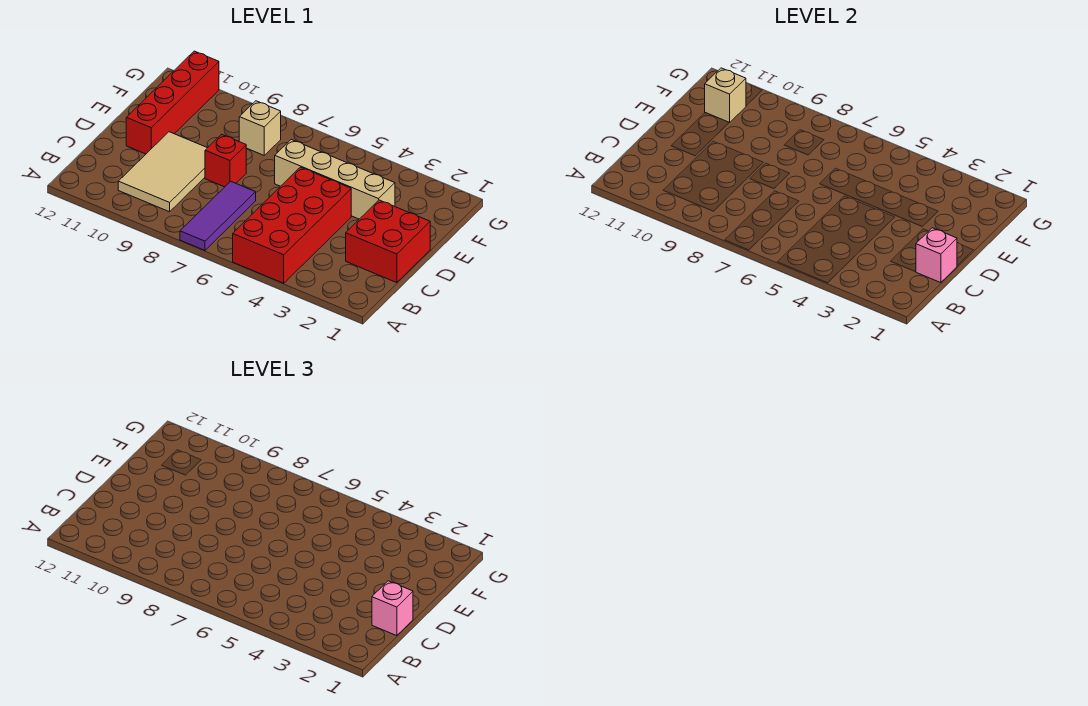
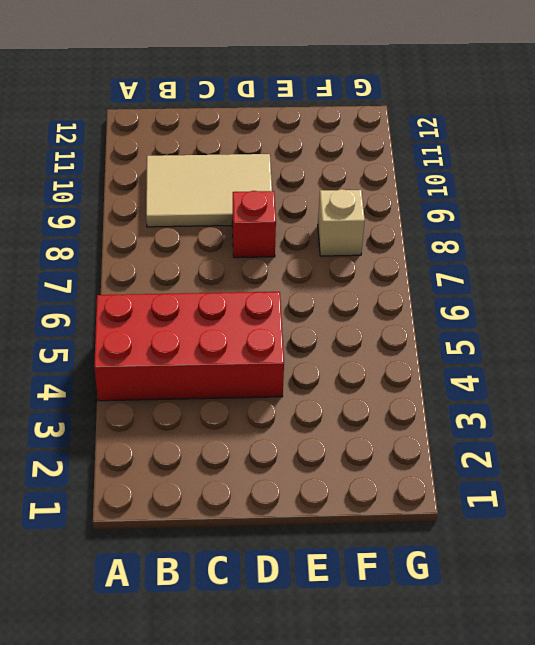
none -> purple 1x3 tile [180,181,256,250]
none -> red 2x2 brick [346,200,430,283]

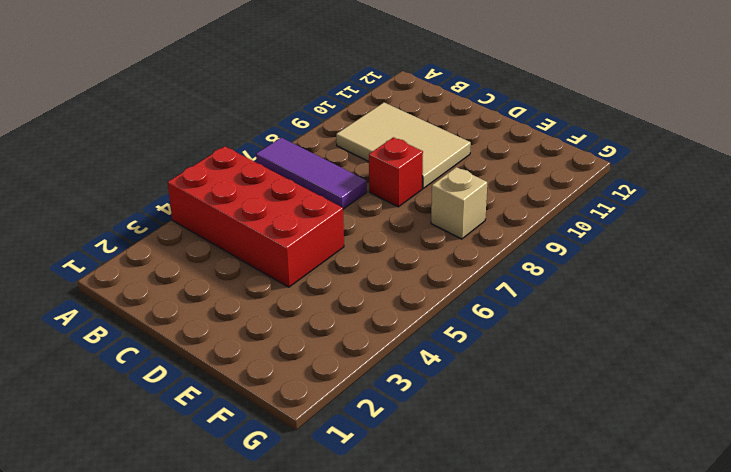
none -> red 2x2 brick [346,200,430,283]
none -> red 1x4 brick [126,51,219,154]

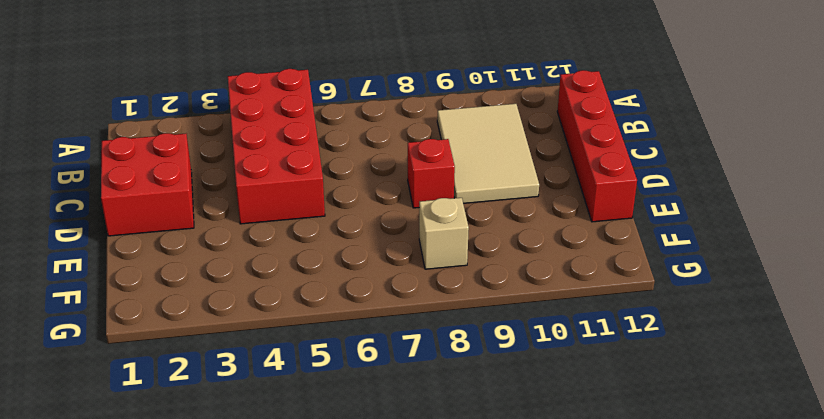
red 1x4 brick [557,70,637,222] -> red 1x4 brick moved to [126,51,219,154]
none -> purple 1x3 tile [180,181,256,250]
none -> tan 1x4 brick [275,140,395,219]

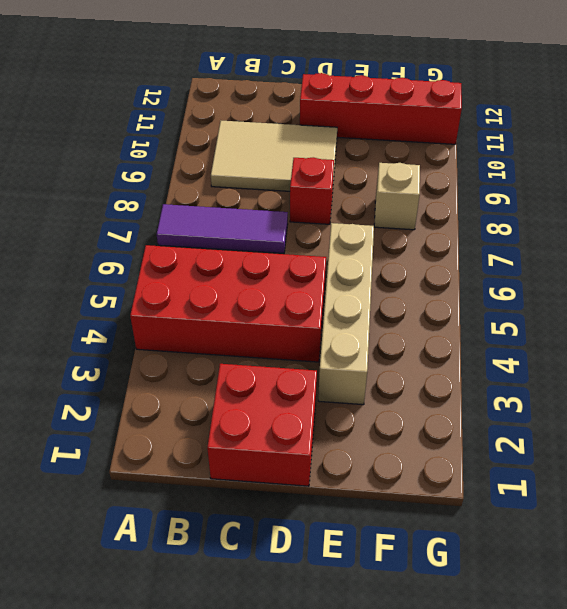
none -> pink 1x1 brick [916,228,957,283]
none -> tan 1x1 brick [705,68,746,123]

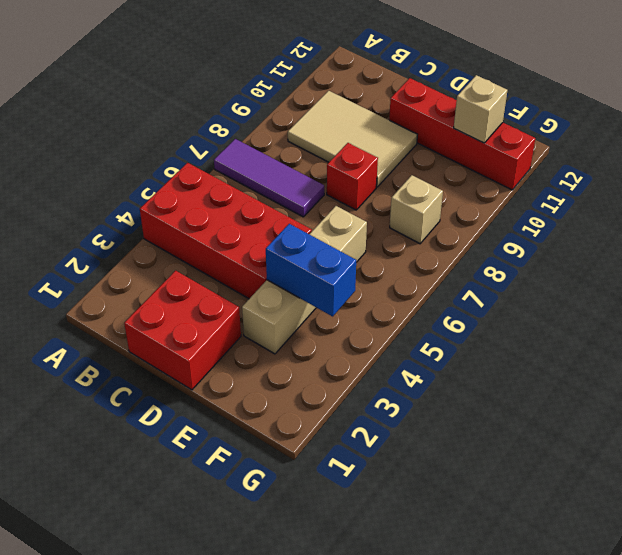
blue 1x2 brick [266,224,356,316] -> none
none -> pink 1x1 brick [916,228,957,283]
none -> pink 1x1 brick [372,581,413,636]

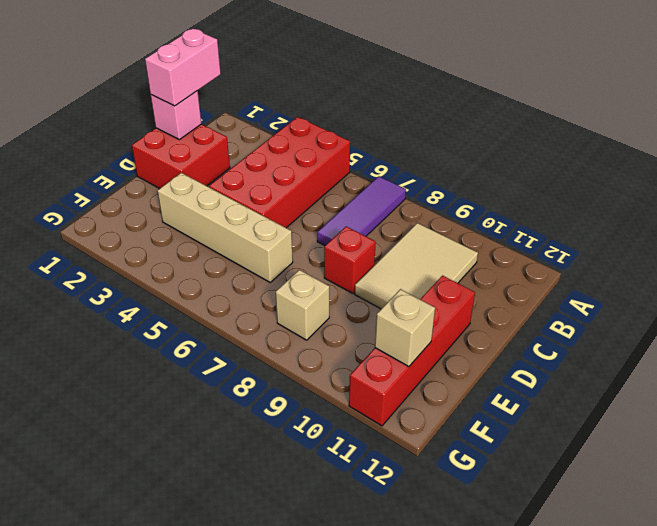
pink 1x2 brick [145,29,221,106] -> pink 1x1 brick [372,581,413,636]

